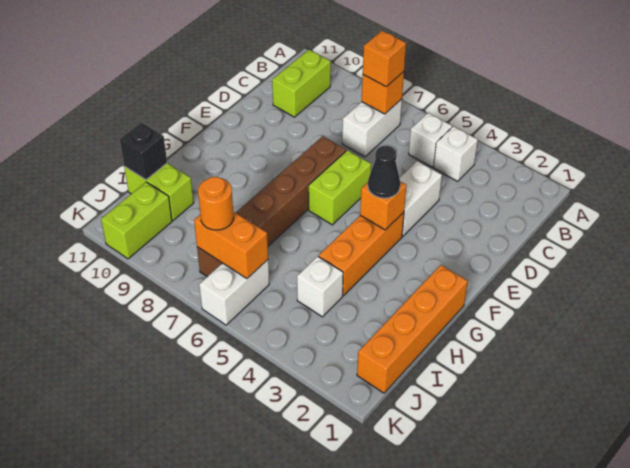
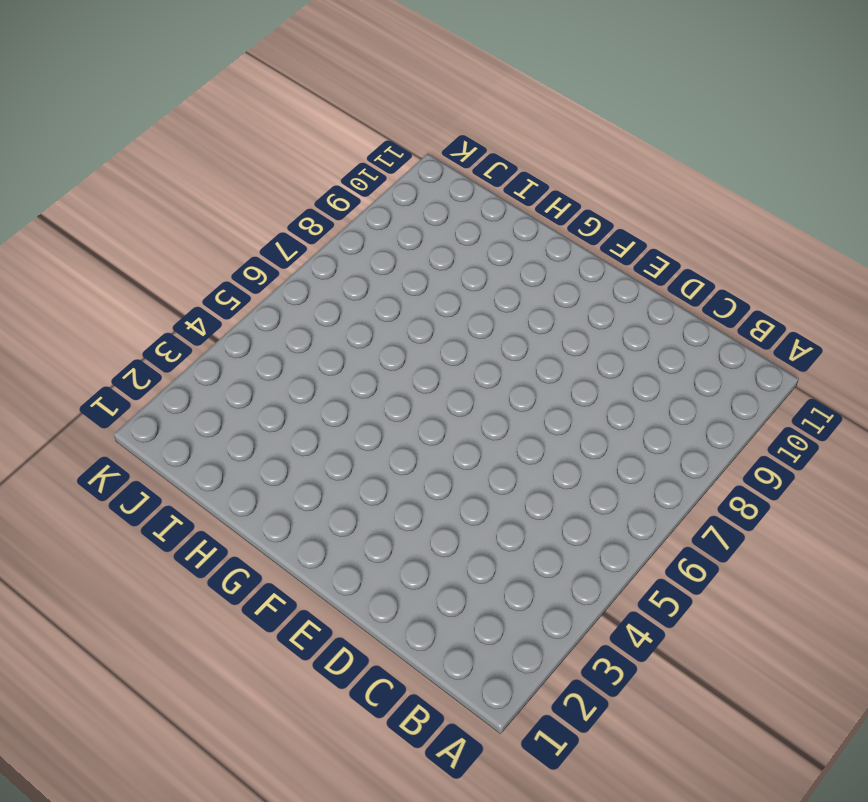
none -> white 1x1 brick [434,126,478,181]
none -> white 1x1 brick [409,113,452,167]
none -> white 1x2 brick [342,99,402,157]

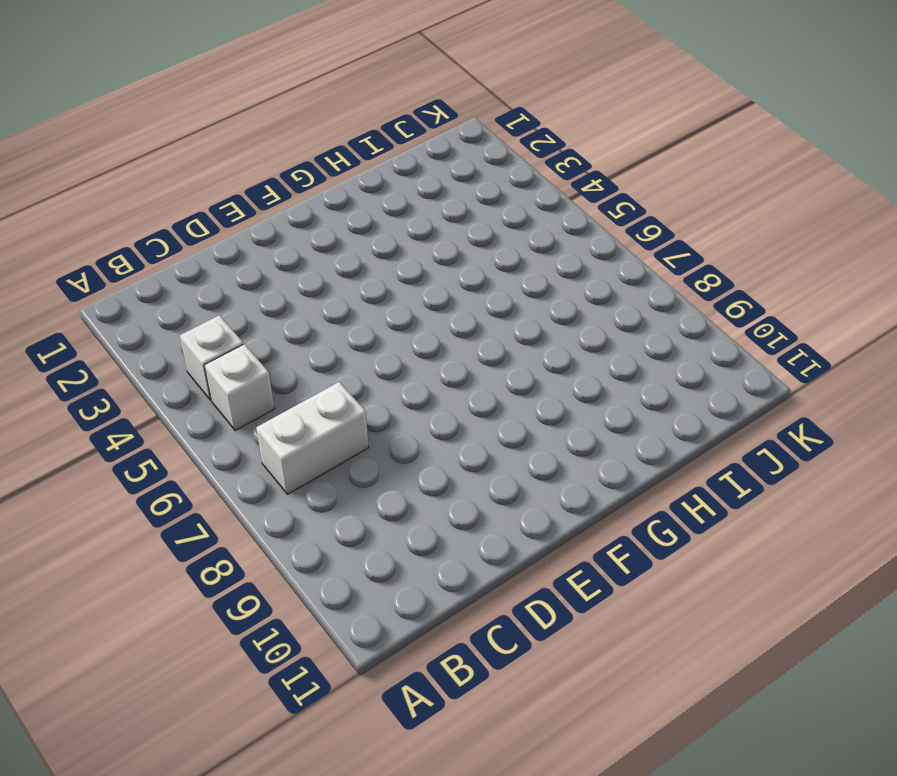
none -> lime 1x2 brick [272,50,331,117]
none -> white 1x2 brick [400,161,442,236]
none -> lime 1x2 brick [309,150,371,225]

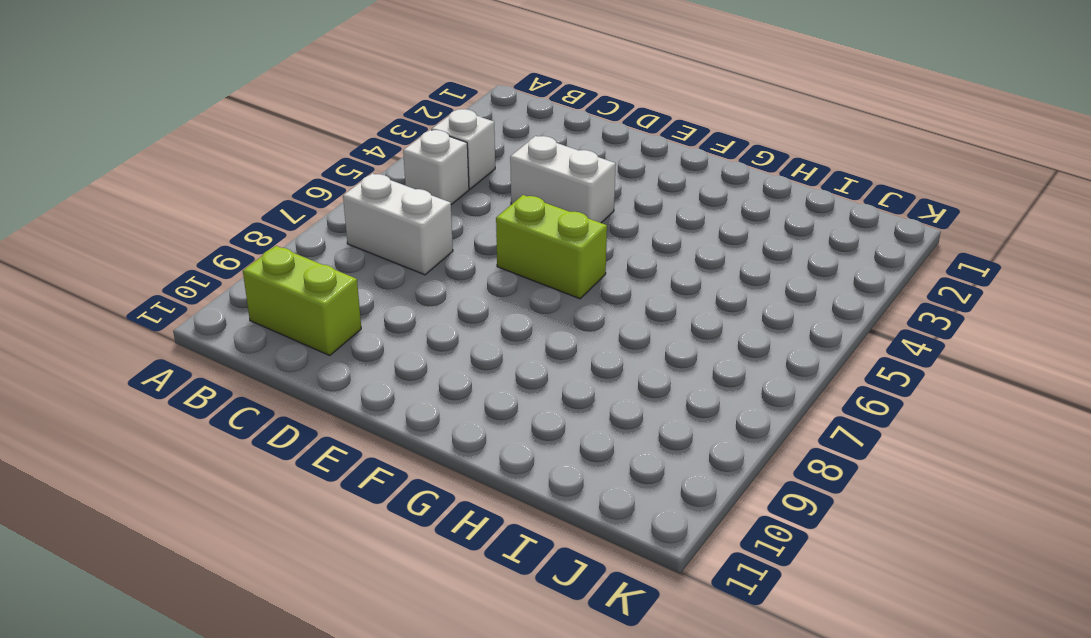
none -> brown 1x6 brick [197,136,346,277]
none -> orange 1x3 brick [319,212,404,296]
none -> orange 1x4 brick [357,265,468,393]

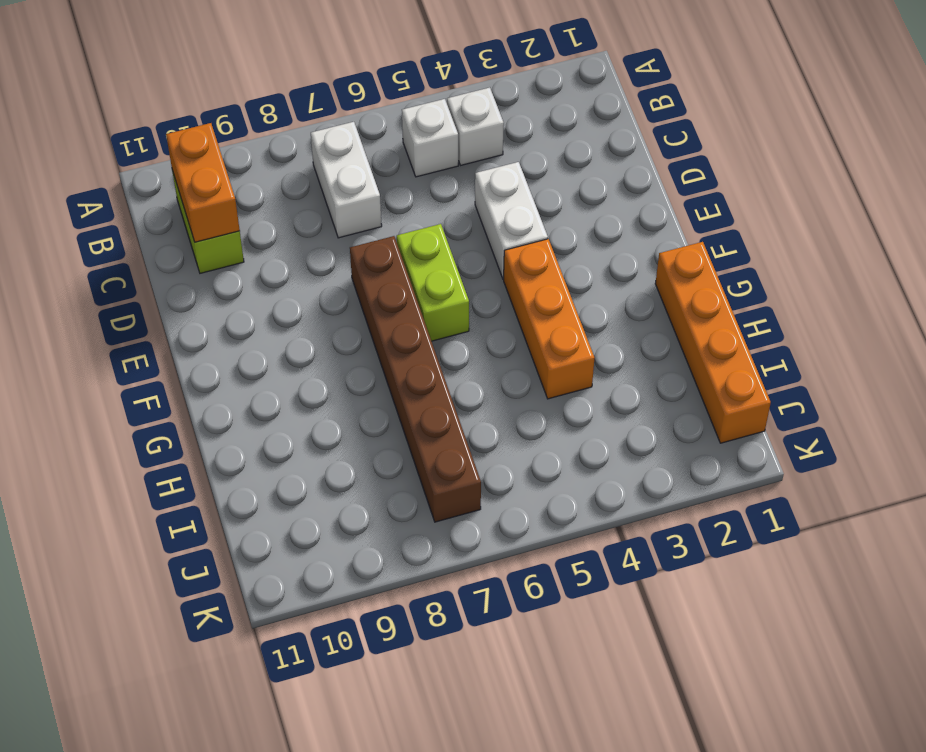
orange 1x2 brick [166,123,240,242] -> orange 1x2 brick turned to [194,212,268,279]
none -> white 1x1 brick [297,256,343,317]
none -> lime 1x2 brick [124,163,194,220]
none -> white 1x2 brick [199,260,269,325]

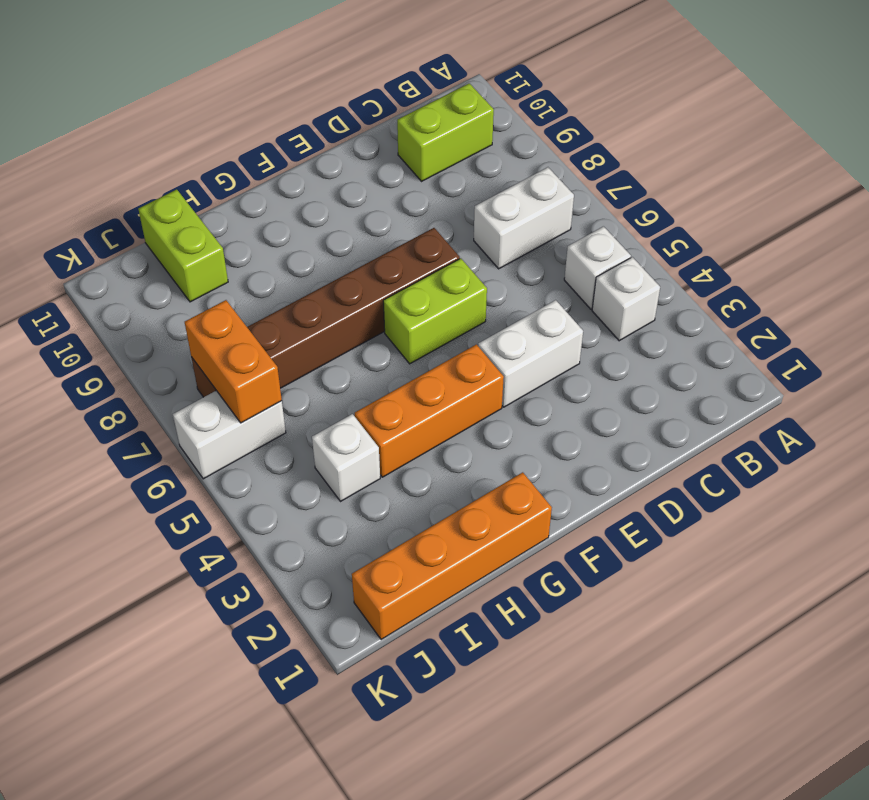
none -> lime 1x2 brick [101,182,172,259]
none -> orange 1x1 brick [362,72,404,114]
none -> orange 1x1 brick [360,182,406,230]

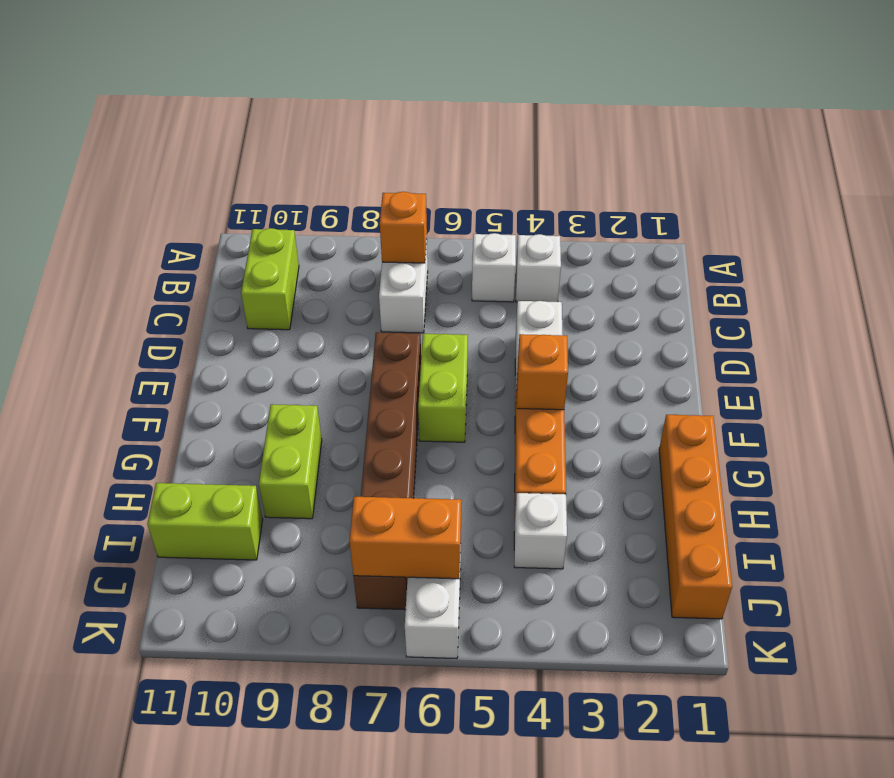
lime 1x2 brick [259,404,322,519] -> lime 1x2 brick moved to [101,182,172,259]
none -> black 1x1 brick [120,122,167,180]
none -> orange 1x1 brick [363,31,406,87]
none -> black 1x1 cone [368,146,400,198]

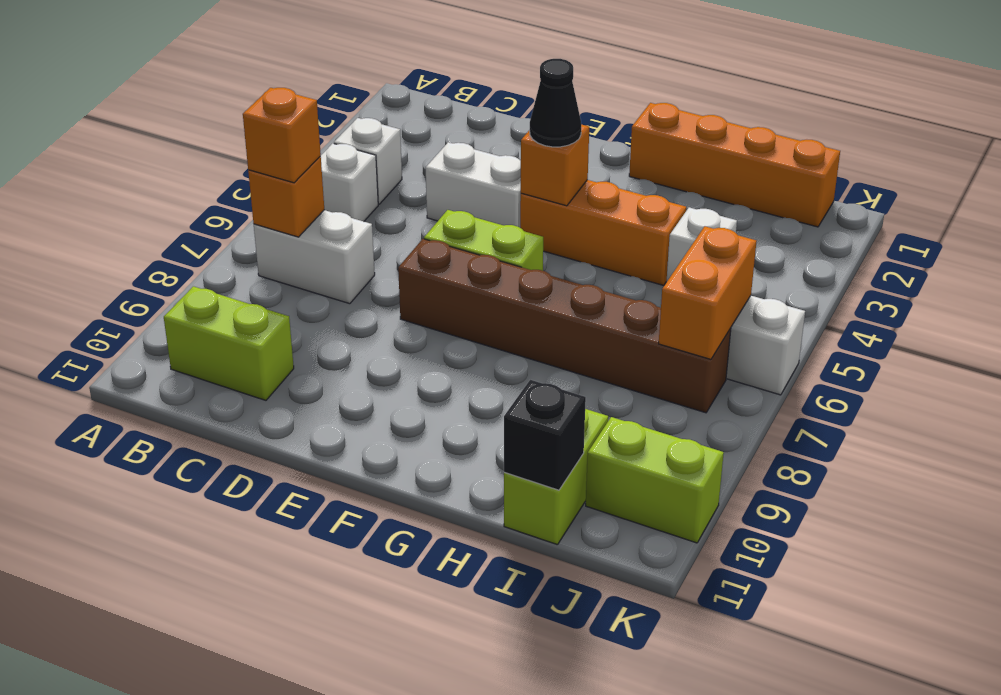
none -> orange 1x1 round brick [198,177,234,230]

